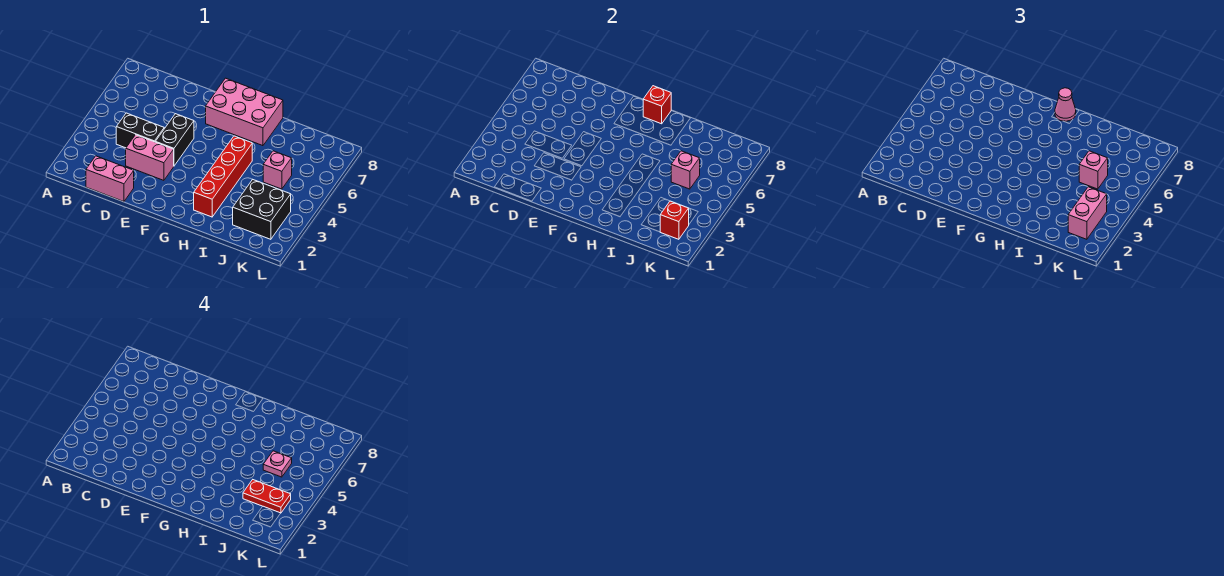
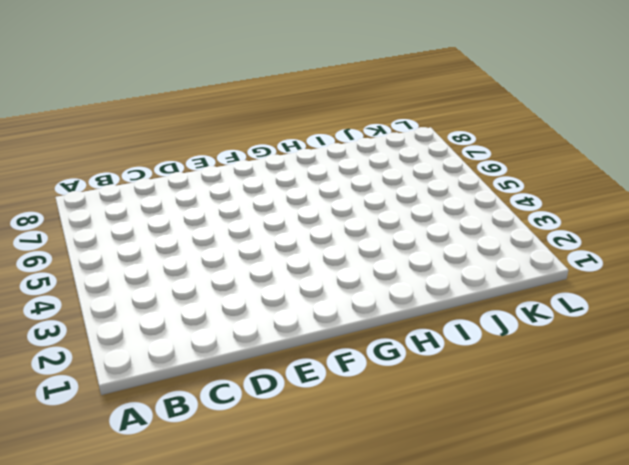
none -> pink 1x2 brick [86,156,134,202]
none -> black 1x2 brick [116,113,164,148]
none -> pink 1x2 brick [126,135,174,180]

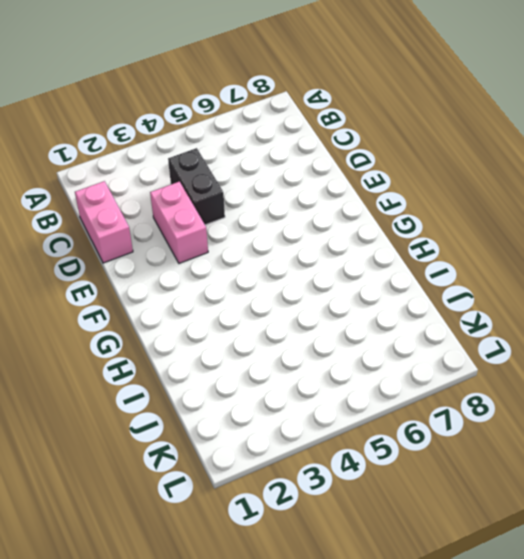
none -> black 1x2 brick [156,114,194,166]
none -> pink 2x3 brick [206,78,283,146]
none -> red 1x4 brick [194,136,252,217]

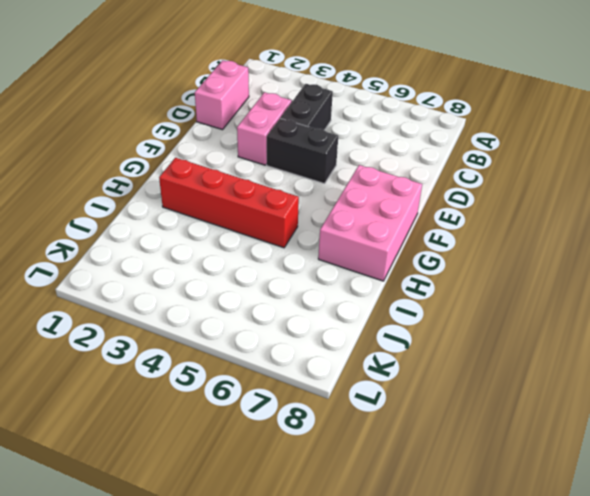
none -> black 2x2 brick [233,179,291,239]
none -> pink 1x1 brick [263,151,292,189]
none -> red 1x1 brick [643,86,671,124]

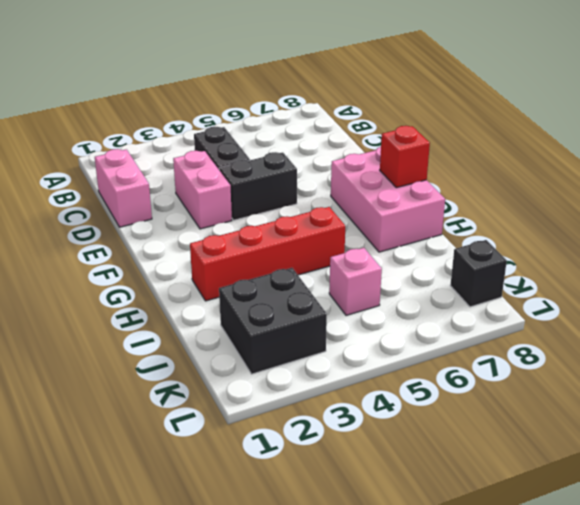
black 1x1 brick [450,240,507,307] -> none
none -> pink 1x1 brick [671,151,700,189]
none -> red 1x1 brick [660,201,689,239]
none -> pink 1x1 cone [1055,88,1076,121]

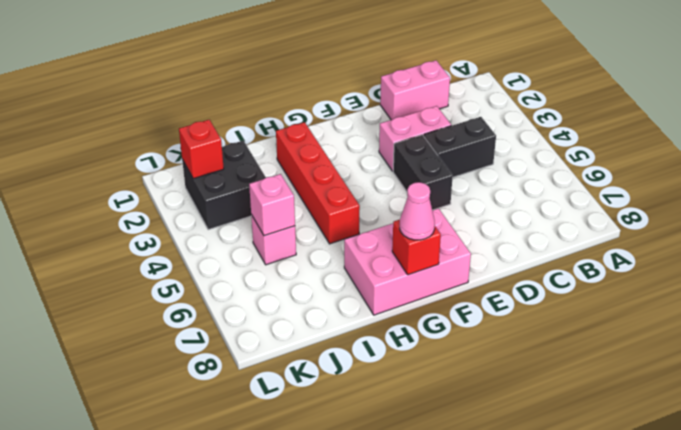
none -> pink 1x1 brick [1079,151,1108,189]
none -> pink 1x2 brick [1068,187,1107,239]
none -> red 1x2 plate [243,480,291,513]

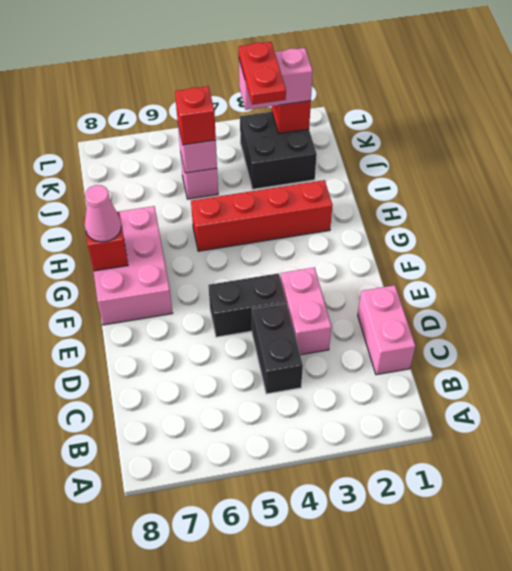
red 1x1 brick [175,86,216,145] -> pink 1x1 brick [1079,151,1108,189]
none -> pink 1x1 plate [263,451,292,477]

